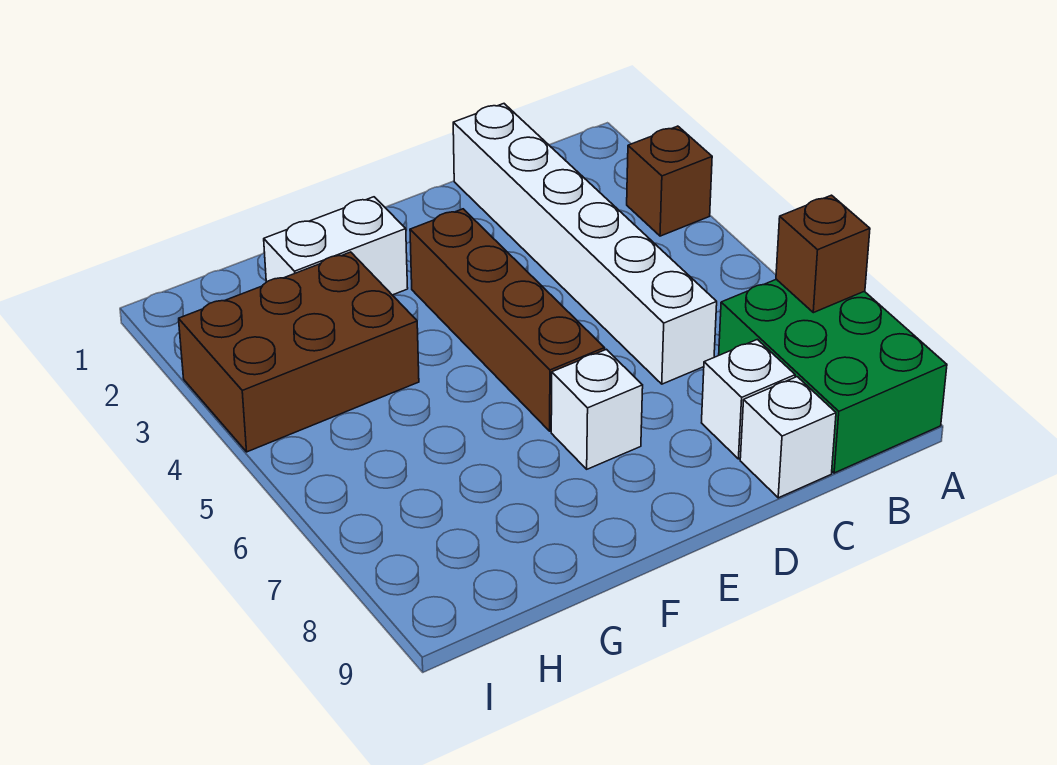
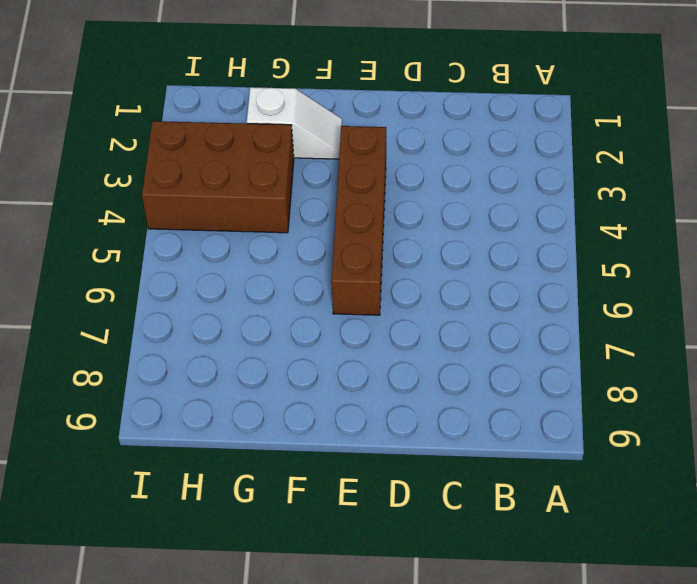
white 1x2 slope [247,87,342,159] -> white 1x2 brick [264,197,408,295]
none -> brown 1x1 brick [627,126,712,236]
none -> green 2x3 brick [719,279,947,473]

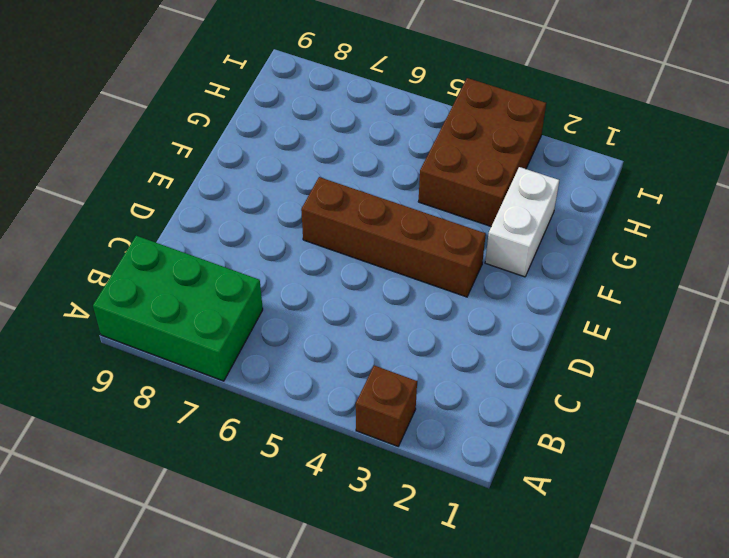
none -> white 1x6 brick [453,104,717,384]
none -> white 1x1 brick [702,339,795,459]

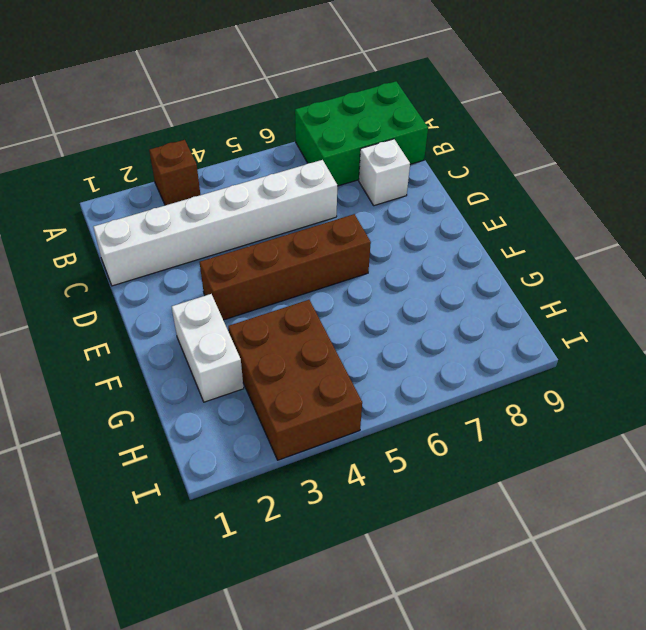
none -> white 1x1 brick [740,377,836,498]
none -> white 1x1 brick [551,349,643,469]

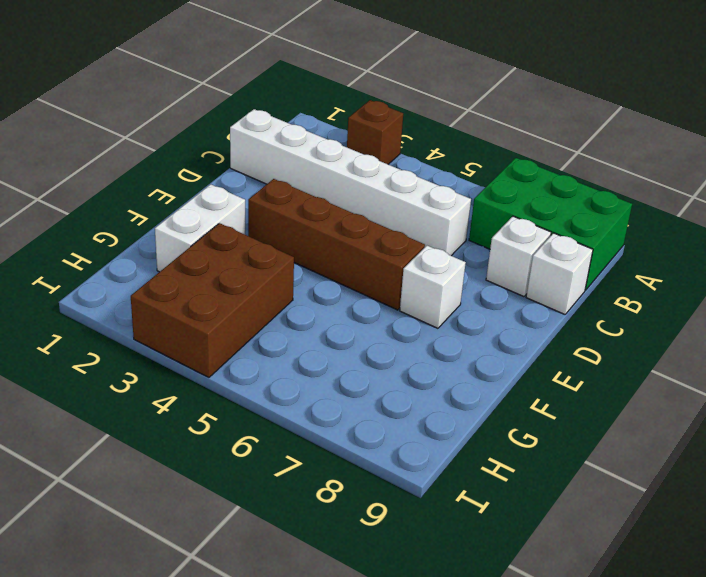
none -> brown 1x1 brick [776,195,870,313]

